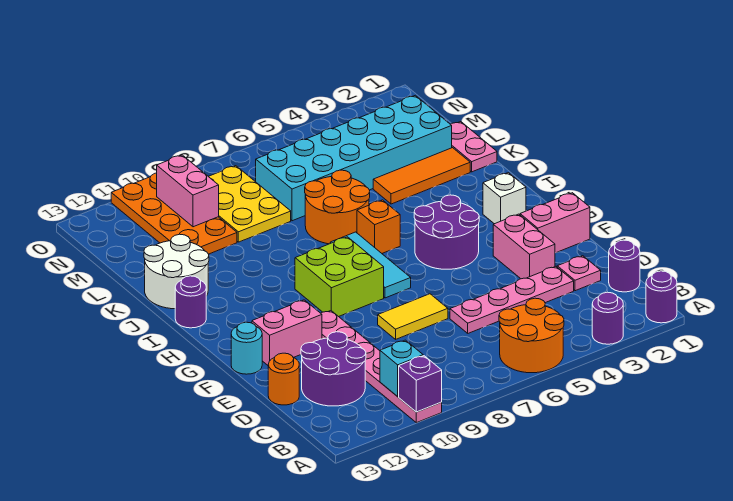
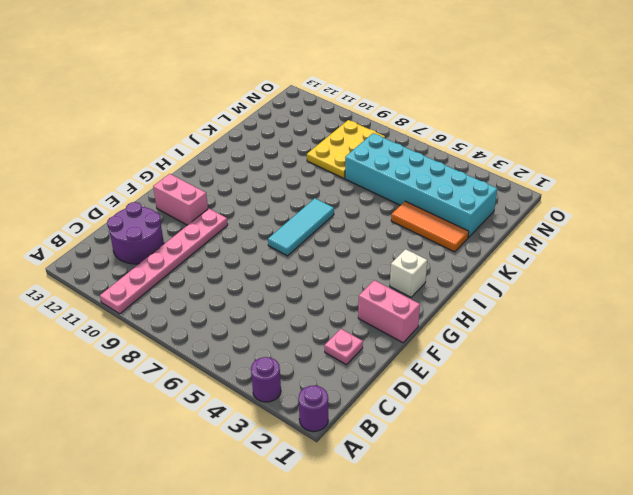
none -> orange 2x2 round brick [499,298,564,373]
none -> purple 1x1 round brick [609,240,640,292]
none -> pink 1x4 plate [450,267,574,333]
none -> orange 1x1 round brick [268,353,299,405]

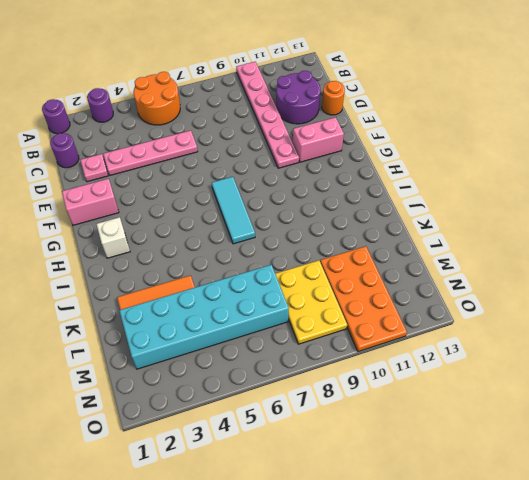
none -> pink 1x2 brick [493,214,555,279]
none -> yellow 1x2 tile [378,294,448,339]
none -> cyan 1x1 round brick [231,322,262,374]
none -> purple 2x2 round brick [414,195,479,269]

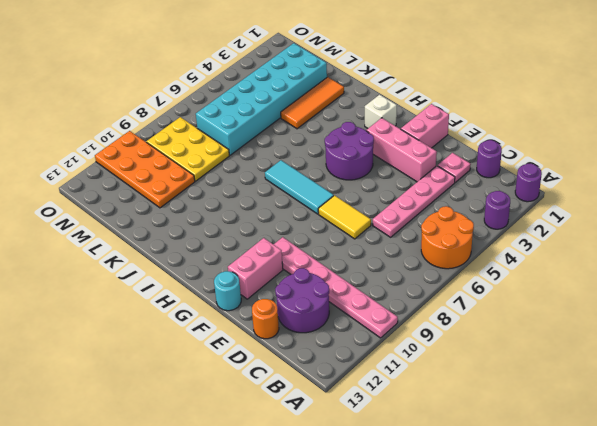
pink 1x3 brick [366,118,437,182] -> pink 1x2 brick [493,214,555,279]
yellow 1x2 tile [318,195,371,239] -> yellow 1x2 tile turned to [378,294,448,339]
none -> lime 2x2 brick [295,237,384,317]
none -> orange 1x1 brick [357,200,400,253]
none -> purple 1x1 round brick [175,276,206,328]
none -> orange 2x2 round brick [305,170,370,244]

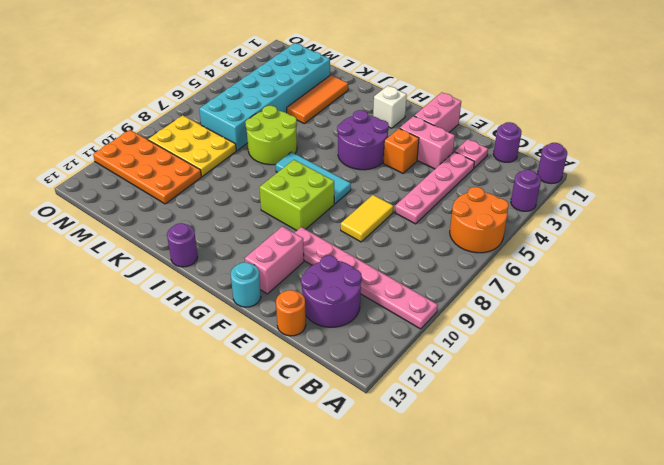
orange 1x1 brick [383,128,419,173] -> orange 1x1 brick moved to [357,200,400,253]
lime 2x2 round brick [245,106,297,165] -> orange 2x2 round brick [305,170,370,244]
none -> white 2x2 round brick [144,234,209,309]
none -> pink 1x2 plate [451,122,497,172]
none -> purple 1x1 brick [399,356,442,412]
none -> cyan 1x1 brick [380,340,423,397]

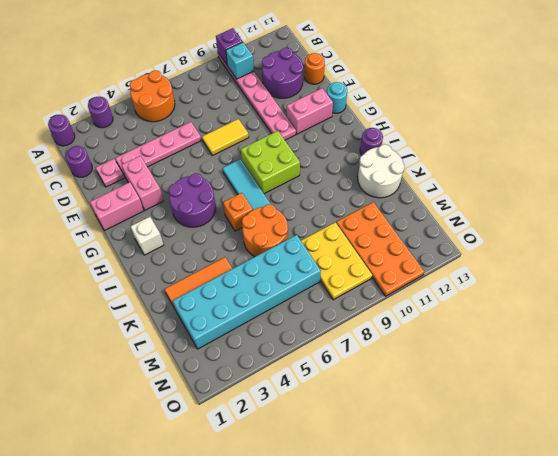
none -> pink 1x2 plate [451,122,497,172]
none -> pink 1x2 brick [157,155,219,227]

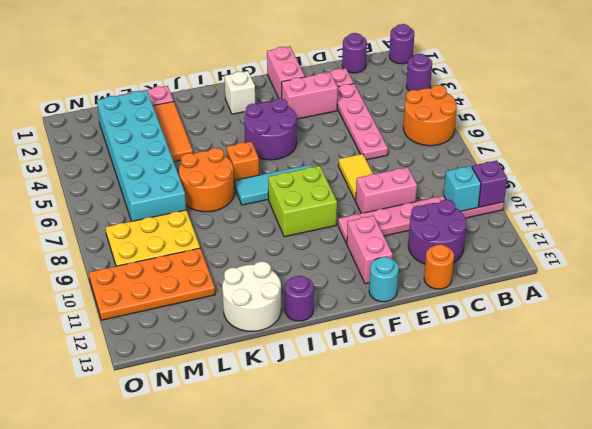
pink 1x2 brick [356,167,417,213] -> pink 1x2 brick moved to [157,155,219,227]

